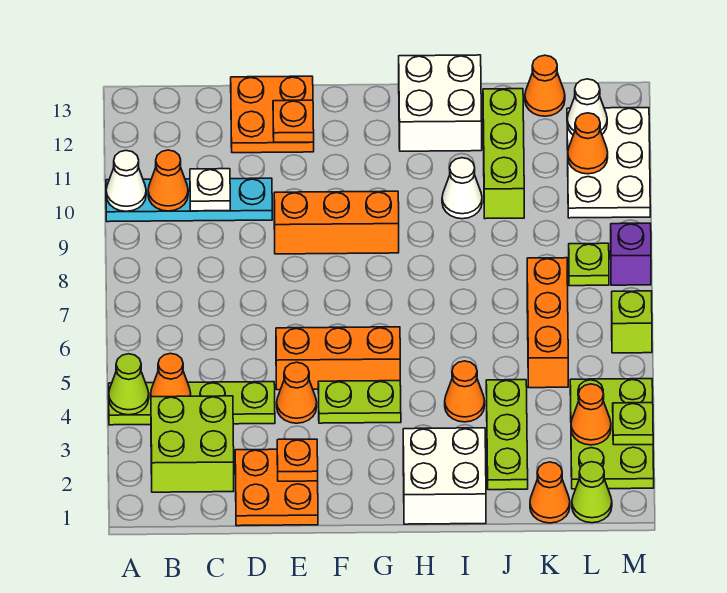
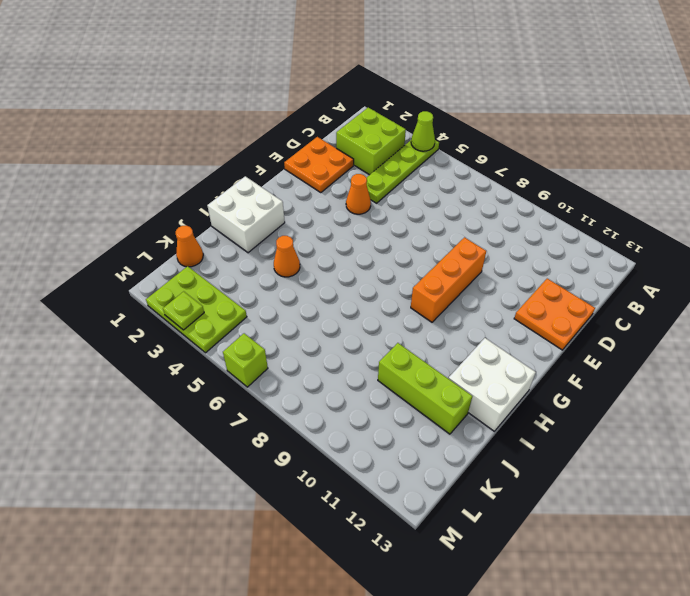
none -> cyan 1x4 plate [106,178,272,222]
none -> orange 1x3 brick [276,327,400,390]
none -> lime 1x2 plate [318,381,401,423]
none -> white 1x1 cone [442,158,482,219]

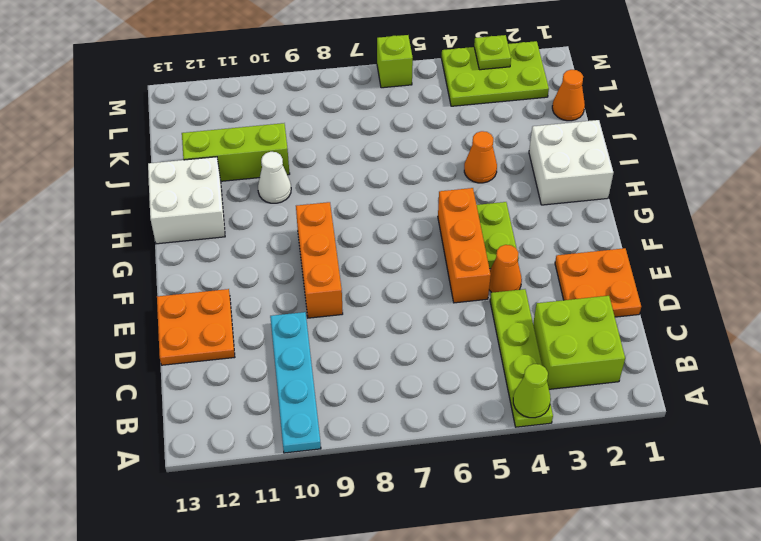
none -> lime 1x3 plate [486,380,528,490]
none -> orange 1x3 brick [527,258,568,388]
none -> orange 1x1 cone [525,55,565,116]
none -> lime 1x1 cone [572,462,612,523]

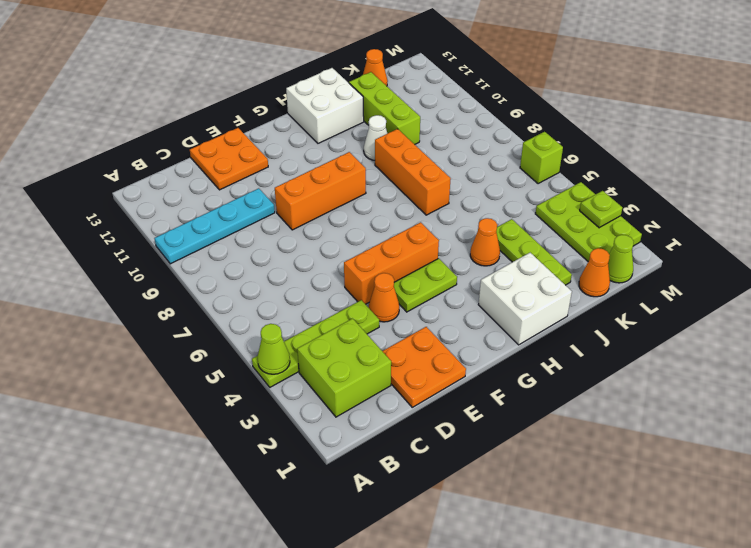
orange 1x3 brick [375,129,451,215] -> orange 1x3 brick moved to [527,258,568,388]
none -> lime 1x1 plate [569,243,609,286]
none -> white 2x3 plate [567,108,650,218]
none -> purple 1x1 brick [611,223,651,285]
none -> white 1x1 cone [106,151,146,211]

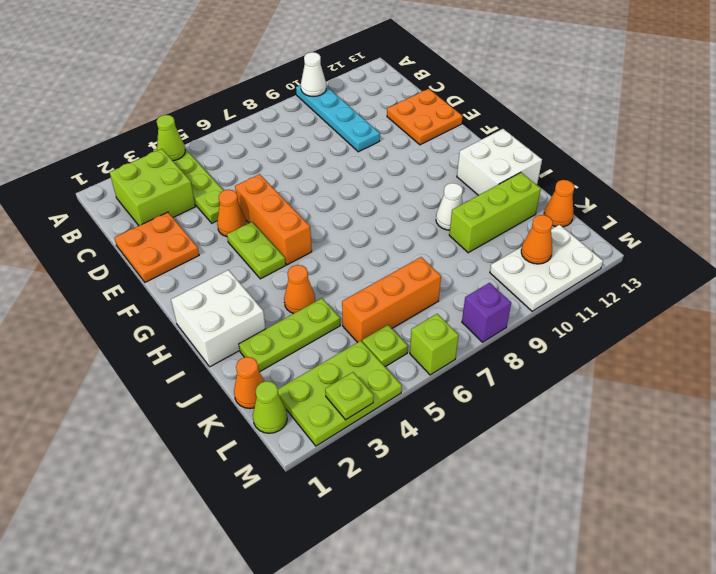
lime 1x1 plate [362,325,408,367] -> lime 1x1 plate moved to [569,243,609,286]
none -> orange 1x3 brick [274,191,399,254]
none -> orange 1x1 cone [151,353,191,397]
none -> orange 1x1 cone [148,150,188,211]
none -> white 1x1 plate [190,169,230,211]

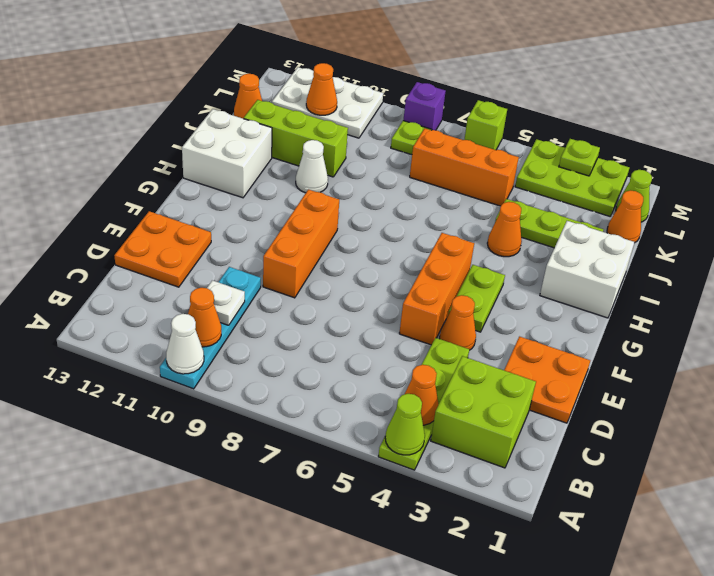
none -> orange 1x1 plate [277,439,318,481]
none -> orange 1x1 plate [273,100,314,142]
none -> orange 1x1 cone [571,384,611,445]
none -> white 1x1 cone [567,79,607,135]

